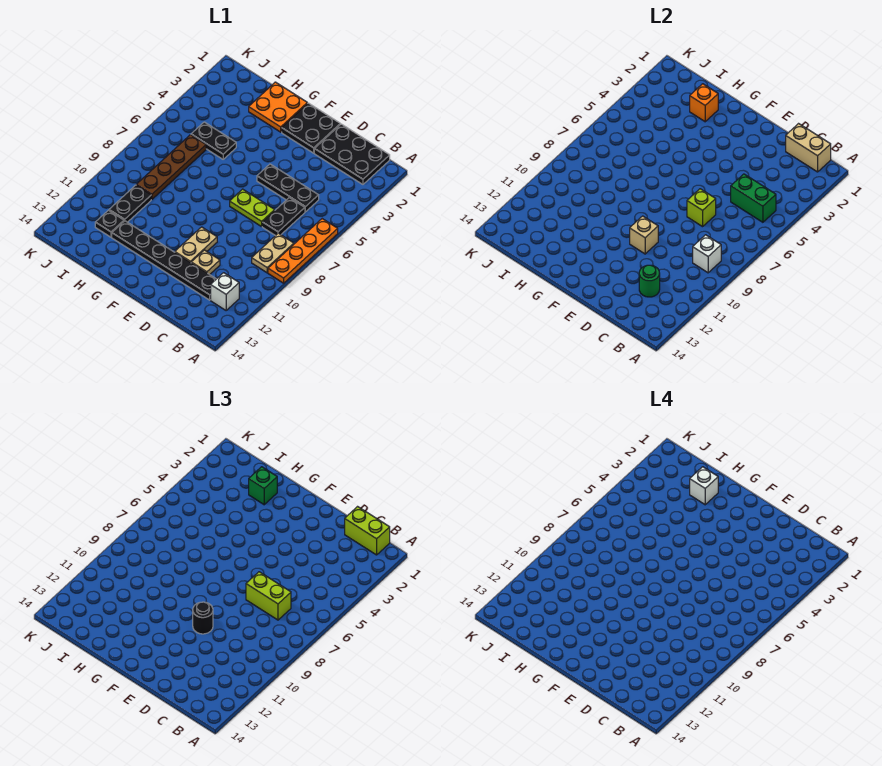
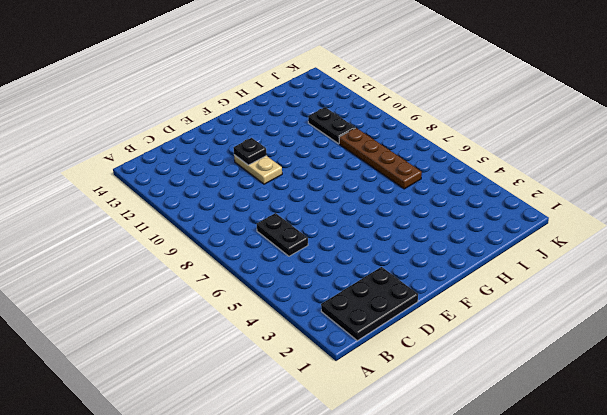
black 1x1 plate [233,138,267,165] -> black 1x1 plate moved to [95,210,124,237]
none -> orange 1x4 plate [268,219,338,283]
none -> tan 1x2 plate [252,233,294,273]
none -> white 1x1 brick [211,273,239,310]

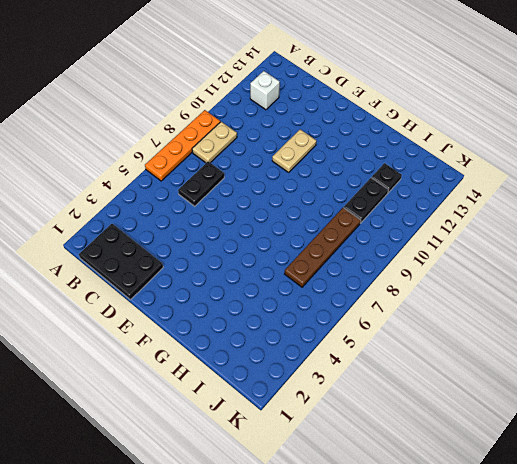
none -> black 1x3 plate [257,164,319,212]
none -> black 1x6 plate [112,221,216,300]
none -> lime 1x2 plate [230,189,275,227]

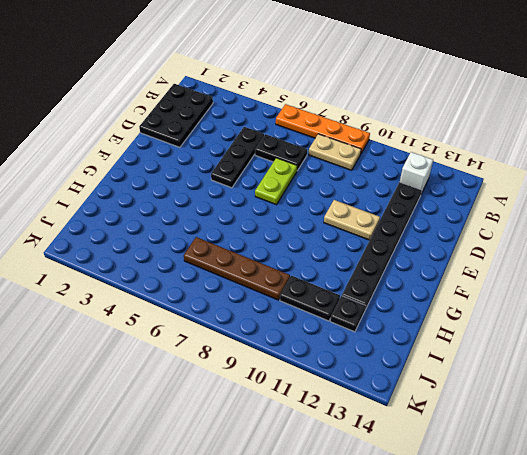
none -> tan 1x1 plate [191,250,220,275]
none -> black 2x2 plate [282,103,340,153]
none -> orange 2x2 plate [249,82,307,132]

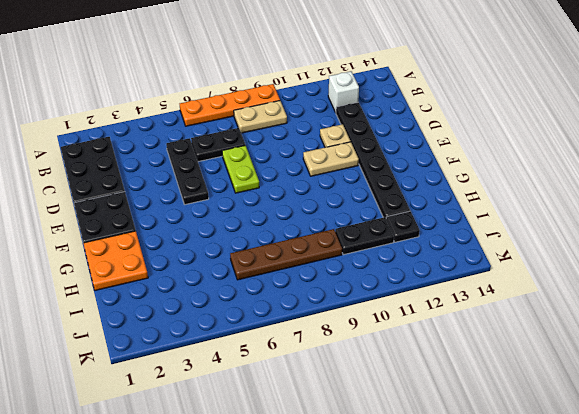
none -> black 1x2 plate [191,122,236,159]
none -> tan 1x2 brick [786,124,831,172]
none -> green 1x2 brick [731,174,776,222]

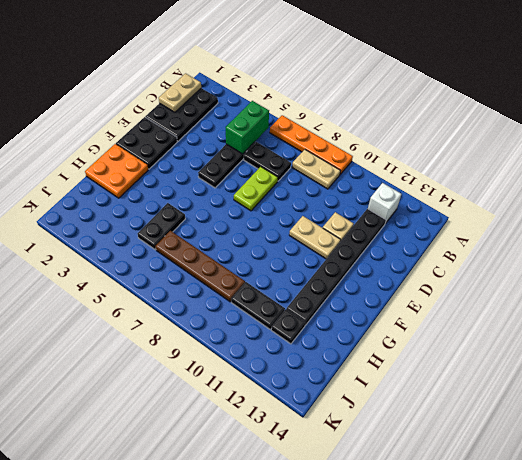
tan 1x2 plate [159,73,201,112] -> tan 1x2 brick [786,124,831,172]
none -> white 1x1 brick [693,235,721,273]
none -> green 1x1 round brick [639,265,660,297]
none -> lime 1x1 brick [687,189,716,227]

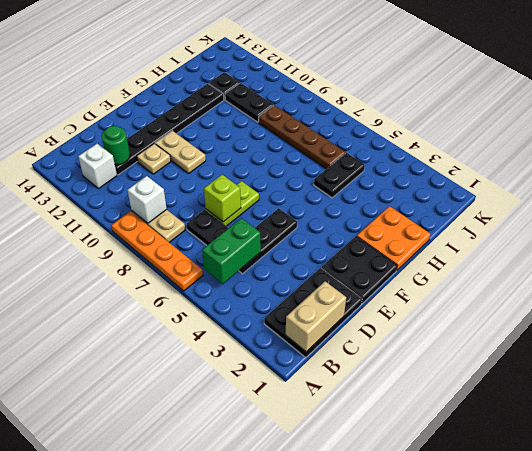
none -> tan 1x1 brick [630,216,658,254]
none -> orange 1x1 brick [690,84,718,122]
none -> lime 1x2 brick [345,507,390,555]

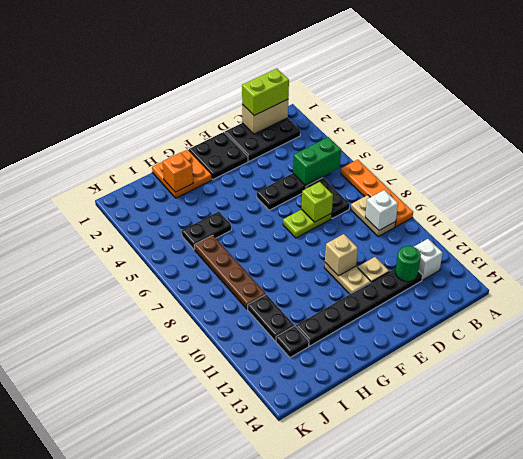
none -> lime 1x2 brick [246,572,291,620]
none -> black 1x1 round brick [193,602,213,634]
none -> green 1x1 brick [249,467,277,505]

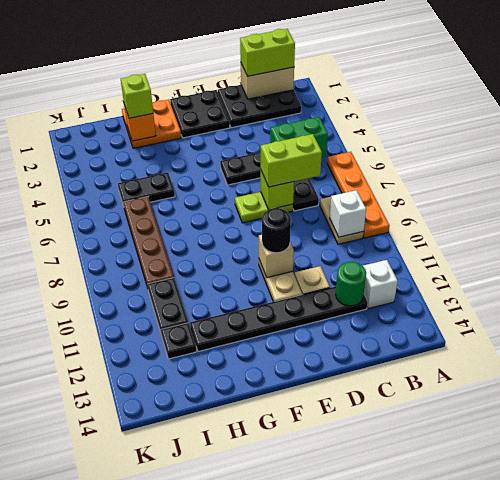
lime 1x1 brick [121,74,153,118] -> green 1x1 brick [249,467,277,505]
none -> white 1x1 brick [690,467,718,505]

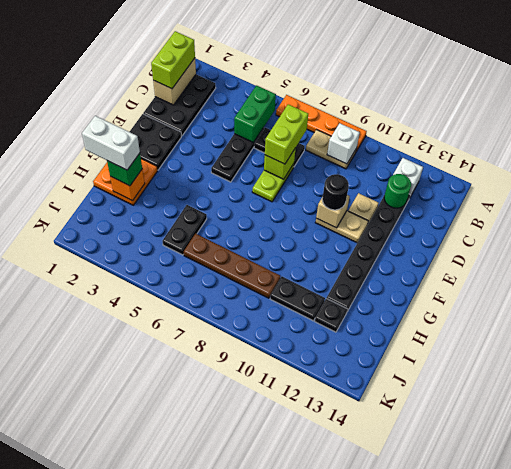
white 1x2 brick [82,116,140,170] -> white 1x1 brick [690,467,718,505]

